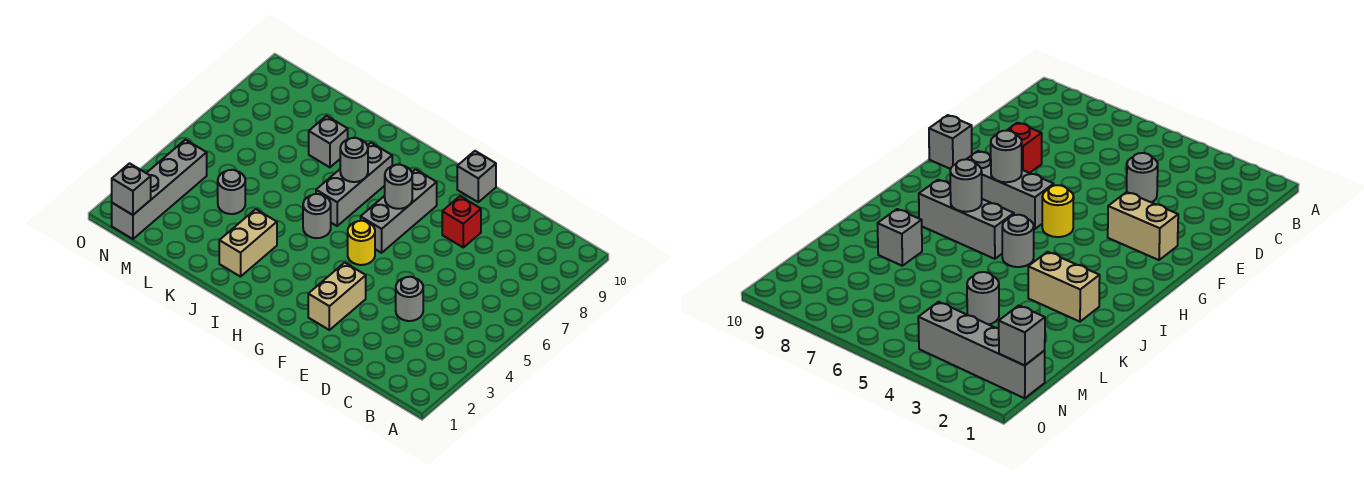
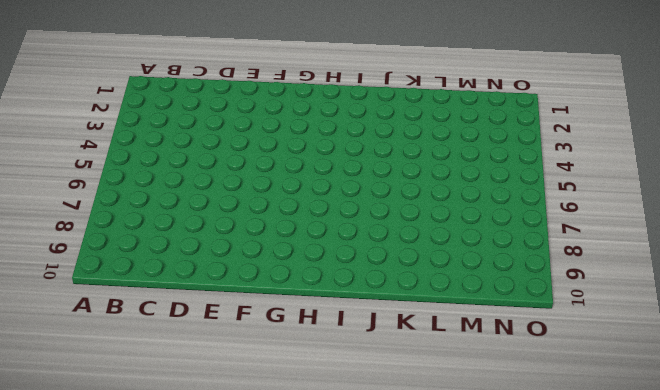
none -> grey 1x1 round brick [396,277,423,321]
none -> red 1x1 brick [442,196,481,247]
none -> tan 1x2 brick [308,263,366,330]

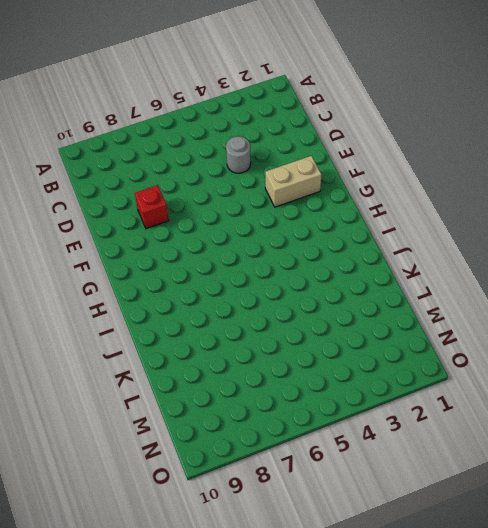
none -> grey 1x1 brick [457,151,496,202]
none -> yellow 1x1 round brick [348,221,375,265]
none -> grey 1x3 brick [361,169,437,253]

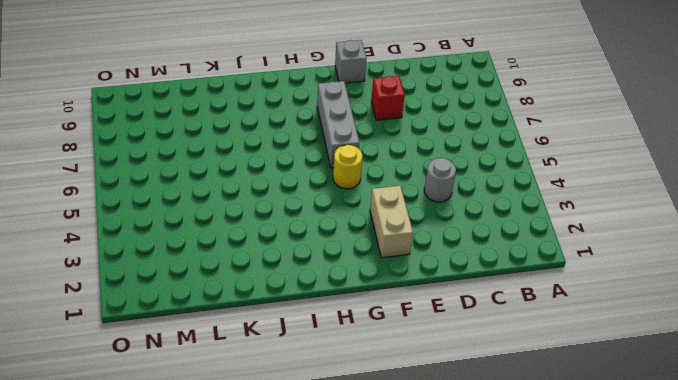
none -> grey 1x1 round brick [303,194,331,238]
none -> grey 1x3 brick [316,143,392,226]
none -> tan 1x2 brick [219,209,277,277]

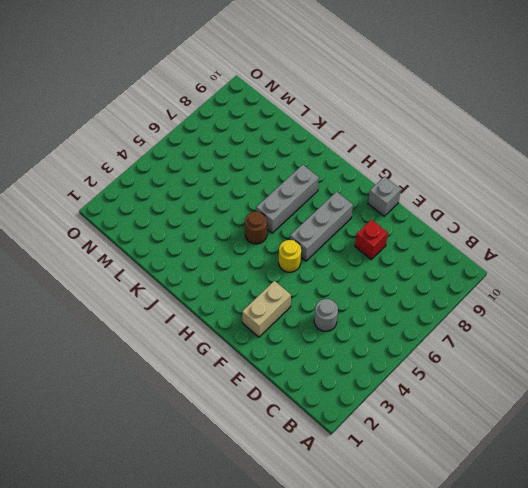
brown 1x1 round brick [245,212,267,244] -> grey 1x1 round brick [303,194,331,238]
none -> tan 1x2 brick [219,209,277,277]
none -> grey 1x1 brick [309,116,348,167]
none -> grey 1x1 round brick [218,170,245,214]

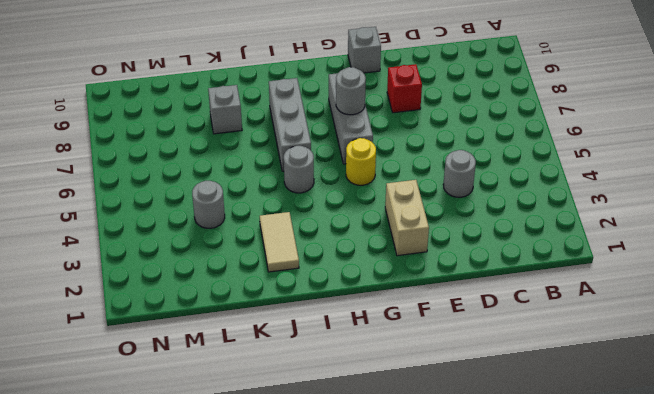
tan 1x2 tile [260,212,299,272] -> tan 1x2 brick [219,209,277,277]
none -> grey 1x4 brick [112,140,207,239]
none -> grey 1x1 round brick [340,138,368,182]
none -> grey 1x1 brick [112,163,151,215]

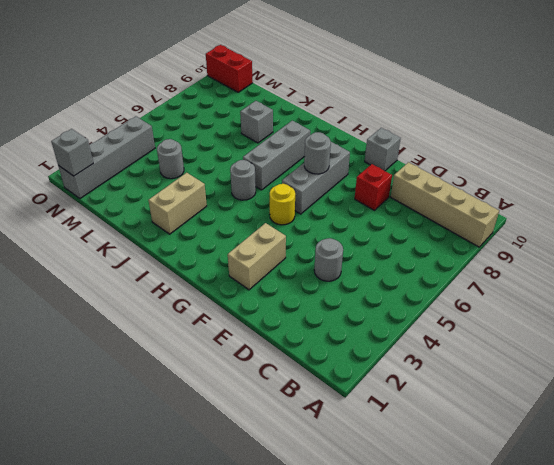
tan 1x4 brick [391,162,499,247] -> none
red 1x2 brick [206,45,253,92] -> none
none -> grey 1x1 round brick [340,138,368,182]

